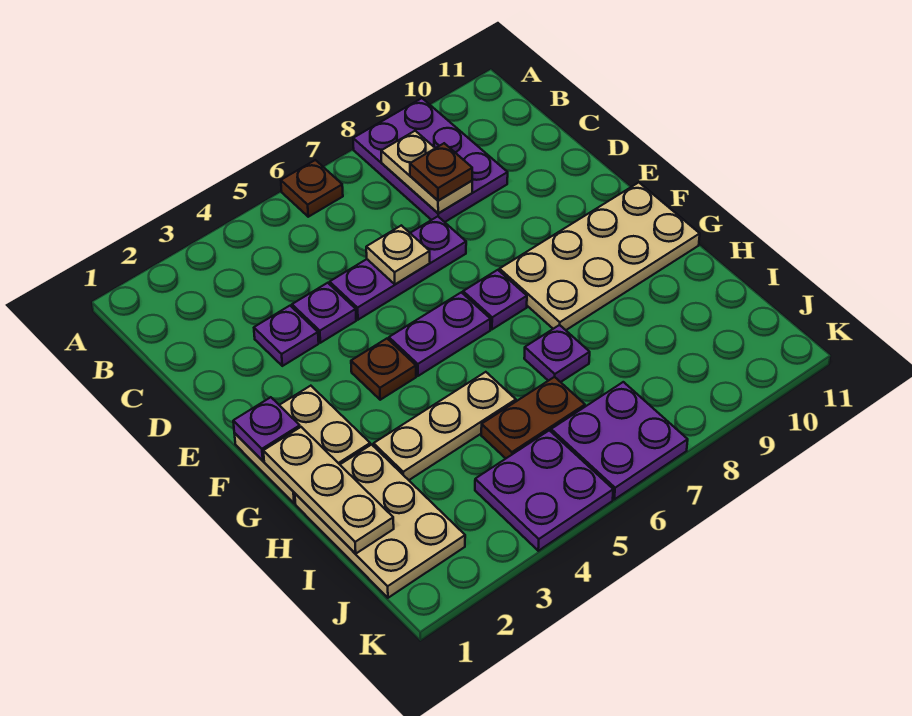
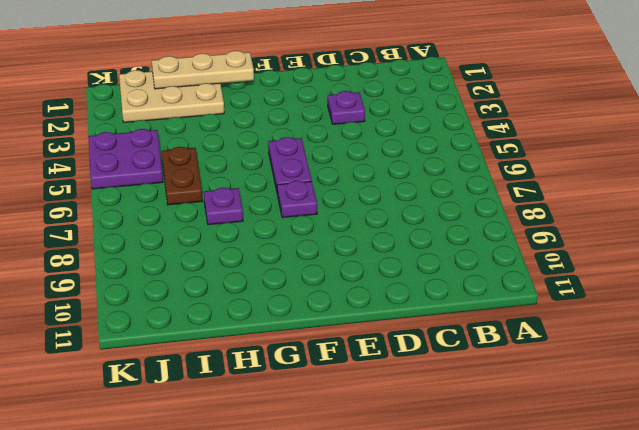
none -> brown 1x1 plate [281,160,343,217]
none -> purple 2x3 plate [353,98,508,222]
none -> purple 1x1 plate [292,283,356,343]

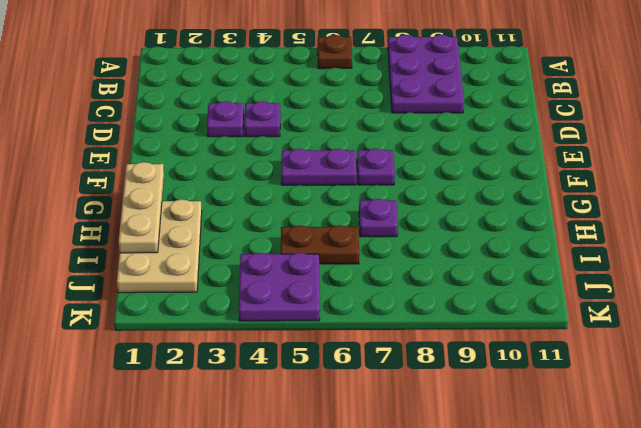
none -> purple 1x3 plate [330,216,466,320]
none -> tan 2x2 plate [234,386,370,503]
none -> brown 1x1 plate [351,339,416,400]

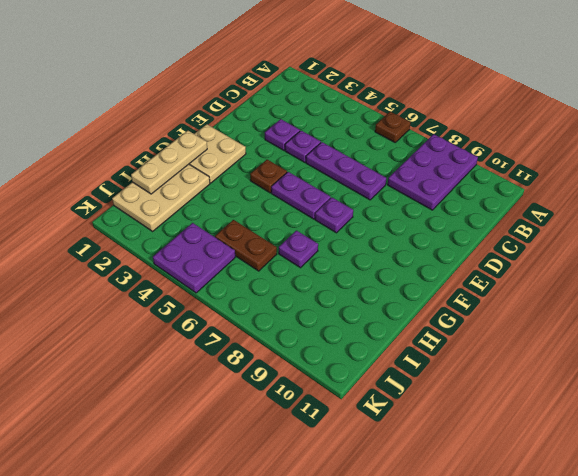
none -> tan 2x4 plate [500,183,700,330]
none -> tan 1x3 plate [374,372,516,480]
none -> purple 2x2 plate [551,382,688,500]

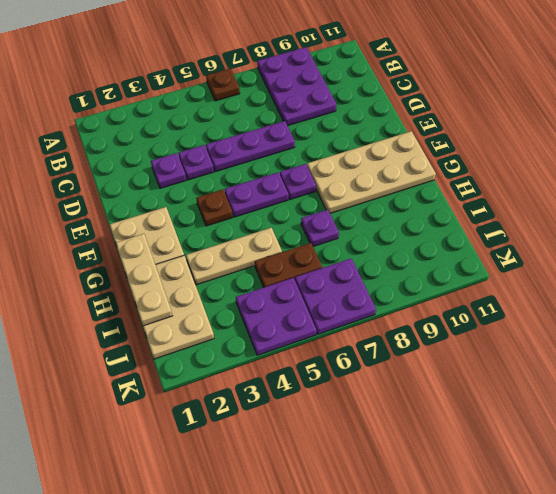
none -> tan 1x2 plate [381,131,472,213]
none -> tan 1x1 plate [366,225,430,284]
none -> purple 1x1 plate [233,397,300,461]

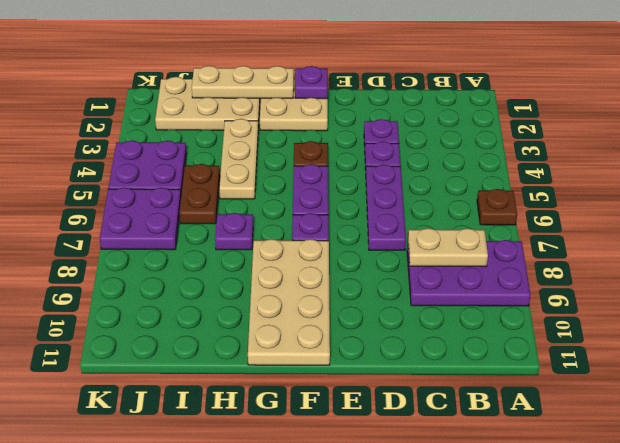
none -> tan 1x1 plate [366,225,430,284]
none -> brown 1x1 plate [410,143,472,201]

